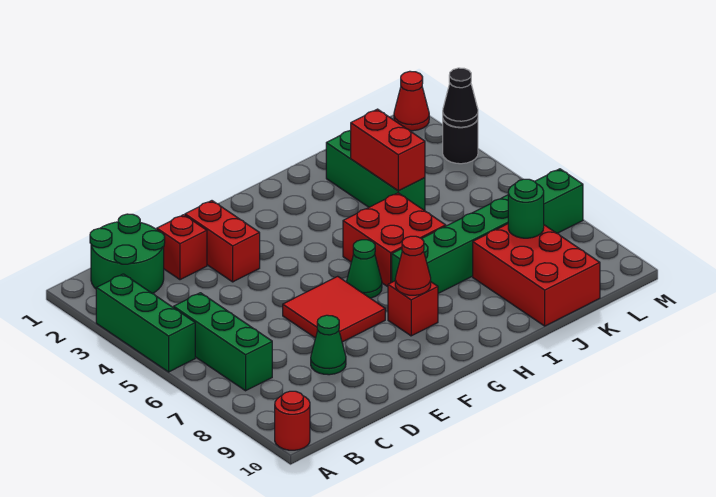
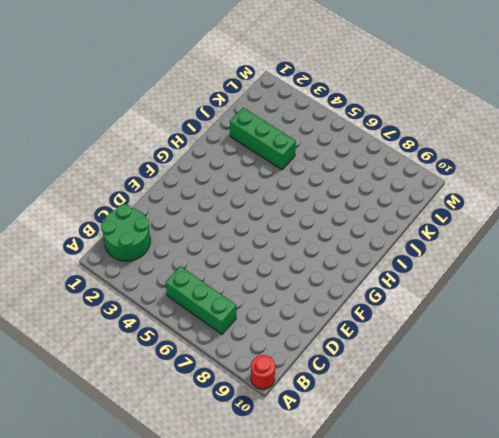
none -> green 1x3 brick [96,274,195,372]
none -> red 1x1 brick [157,215,207,280]
none -> green 1x1 cone [311,315,346,375]

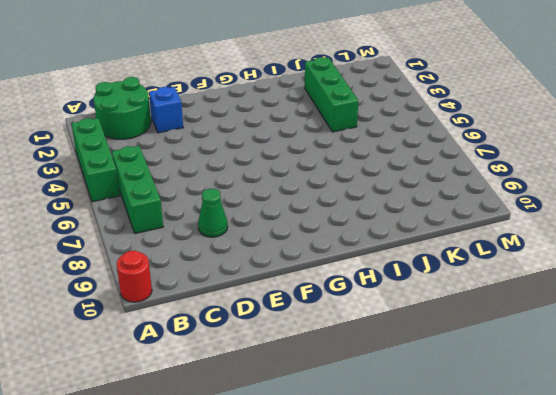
blue 1x1 brick [149,87,183,133] -> red 1x1 brick [157,215,207,280]
none -> red 1x2 brick [185,201,260,282]
none -> red 2x2 tile [283,276,385,342]
none -> green 1x1 cone [347,240,382,298]

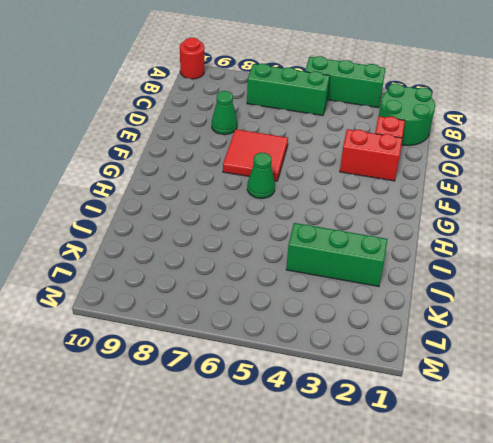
none -> red 1x1 brick [388,281,438,336]
none -> red 2x2 brick [343,193,446,287]
none -> green 1x6 brick [392,169,583,293]

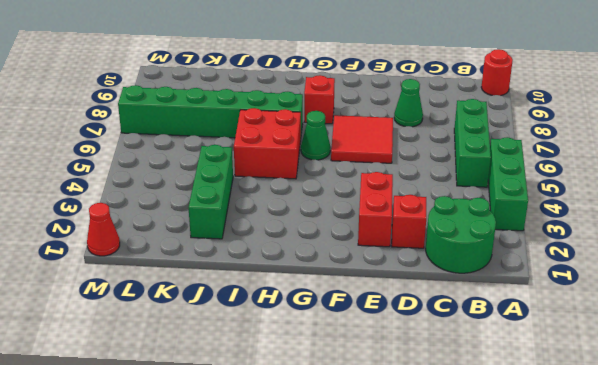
none -> red 2x3 brick [473,224,600,326]
none -> black 1x1 round brick [443,120,478,164]
none -> red 1x1 cone [395,236,431,295]

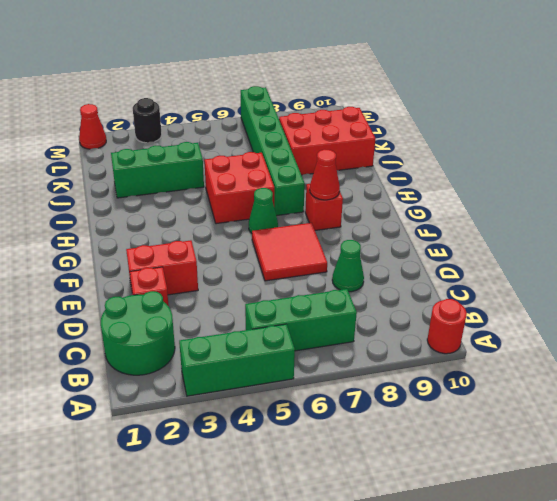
none -> red 1x2 brick [350,109,425,191]
none -> green 1x1 round brick [508,179,544,238]
none -> black 1x1 cone [443,68,478,127]

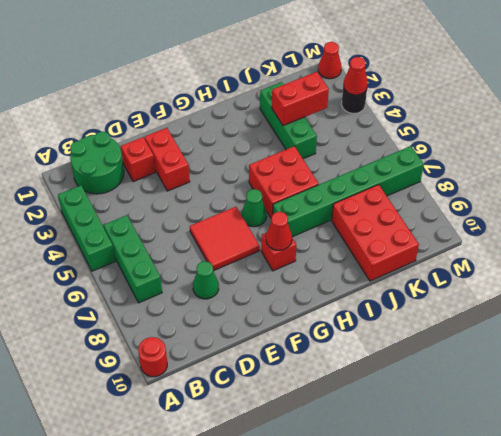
red 1x2 brick [272,72,329,126] -> red 1x2 brick turned to [350,109,425,191]
red 1x1 cone [343,57,368,95] -> black 1x1 cone [443,68,478,127]
none -> green 1x1 round brick [508,179,544,238]

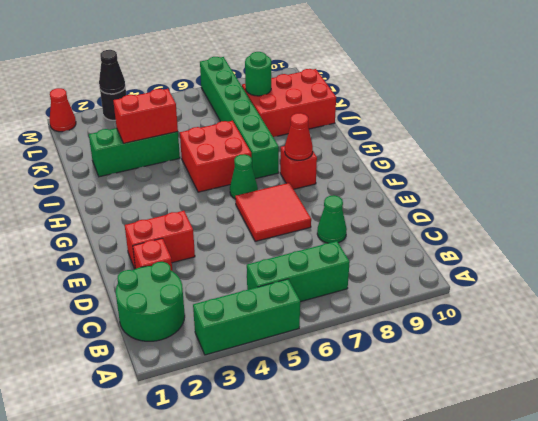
none -> red 1x1 round brick [275,391,310,450]

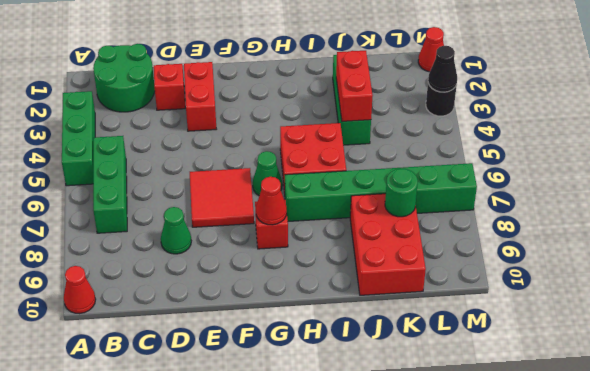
red 1x1 cone [64,266,96,314] -> red 1x1 round brick [275,391,310,450]

